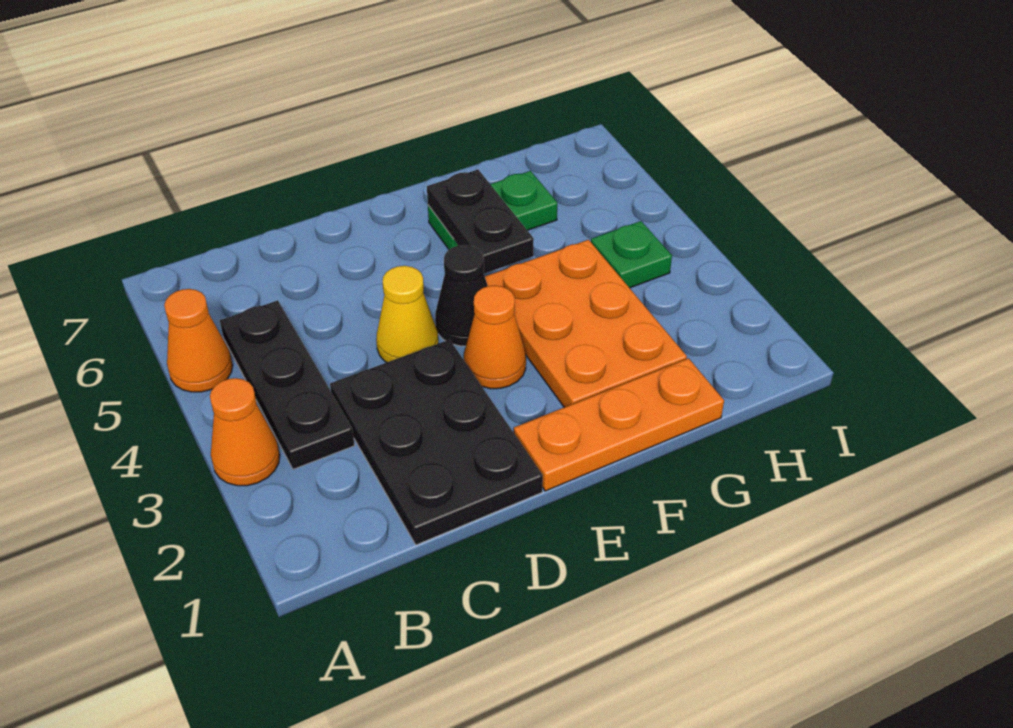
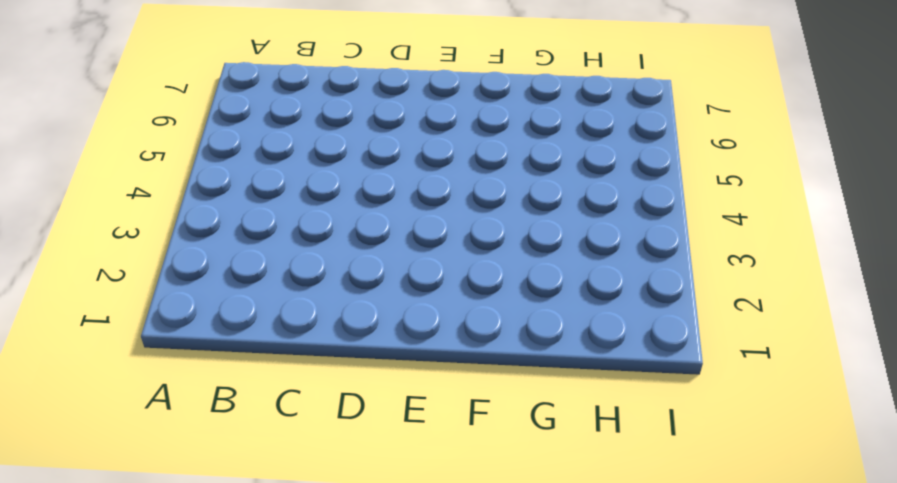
none -> orange 1x1 cone [210,378,280,486]
none -> orange 1x1 cone [164,289,233,392]
none -> black 1x3 plate [220,300,354,469]

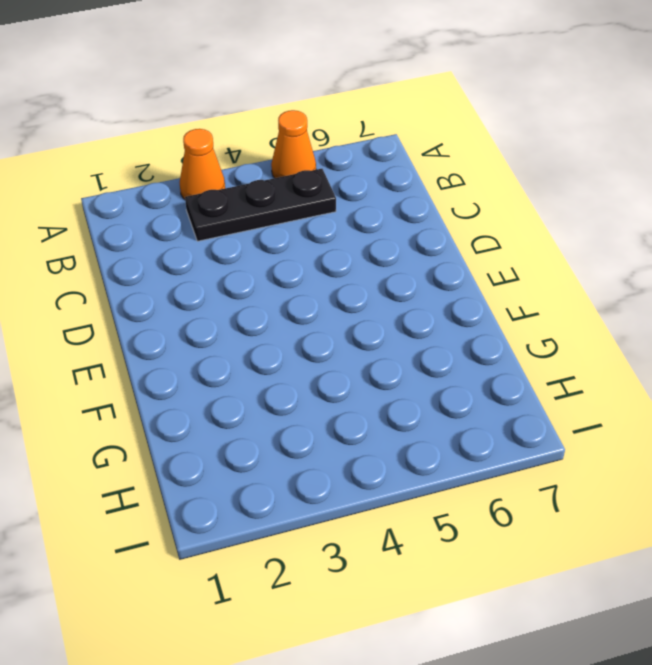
none -> black 2x3 plate [330,340,543,545]
none -> yellow 1x1 cone [376,266,438,363]
none -> orange 1x3 plate [514,358,724,491]

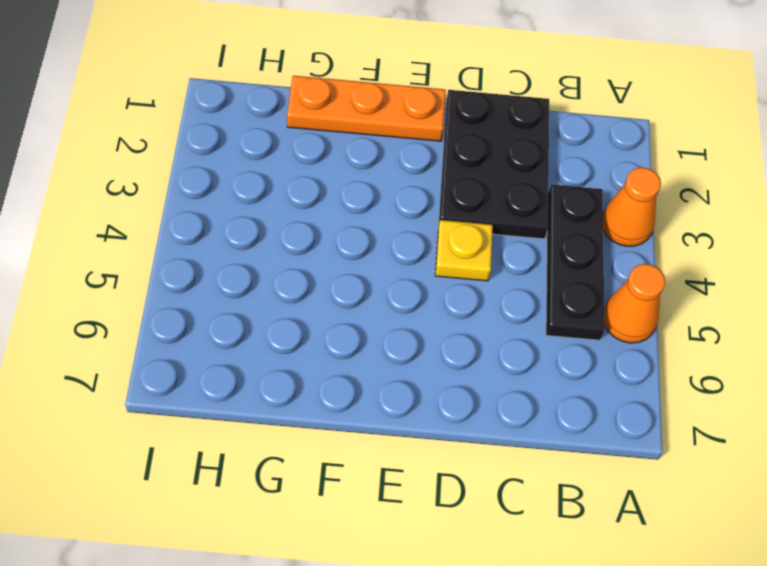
yellow 1x1 plate [435,220,493,281] -> yellow 1x1 cone [376,266,438,363]
none -> orange 1x1 cone [464,285,526,389]
none -> black 1x1 cone [435,245,488,346]
none -> orange 2x3 plate [485,240,687,407]

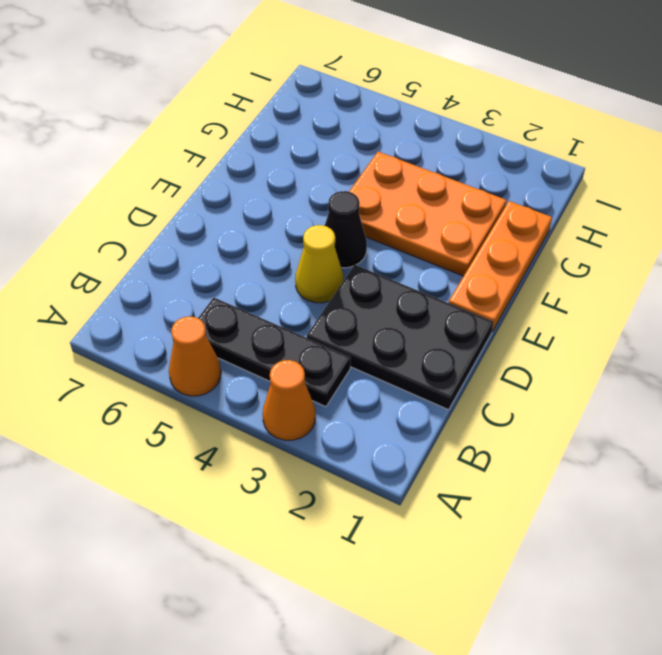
none -> orange 1x1 cone [464,285,526,389]
none -> green 1x2 plate [428,171,557,250]
none -> green 1x1 plate [591,221,672,288]

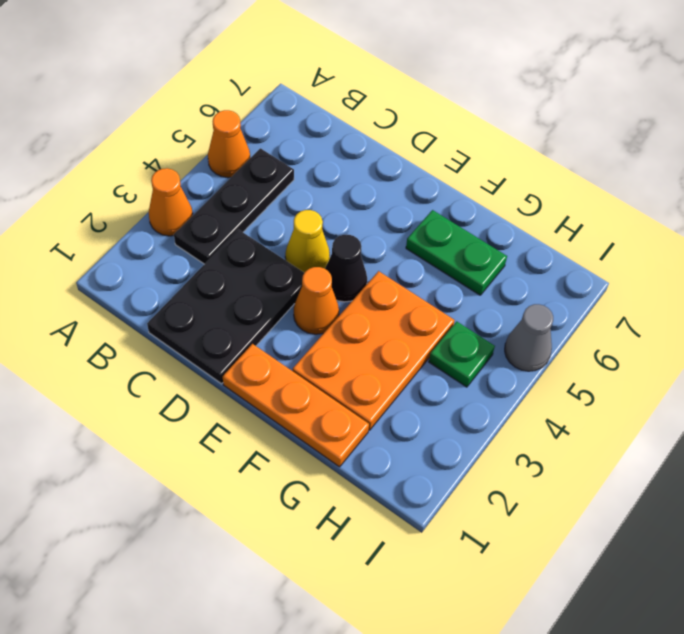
grey 1x1 cone [505,304,553,371] -> none
none -> black 1x2 plate [427,170,534,274]

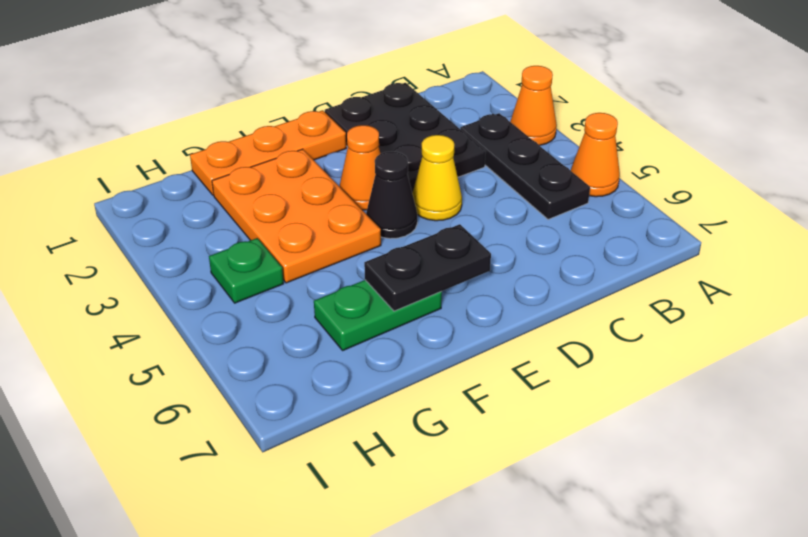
black 1x2 plate [364,224,491,311] -> black 1x2 plate turned to [427,170,534,274]

